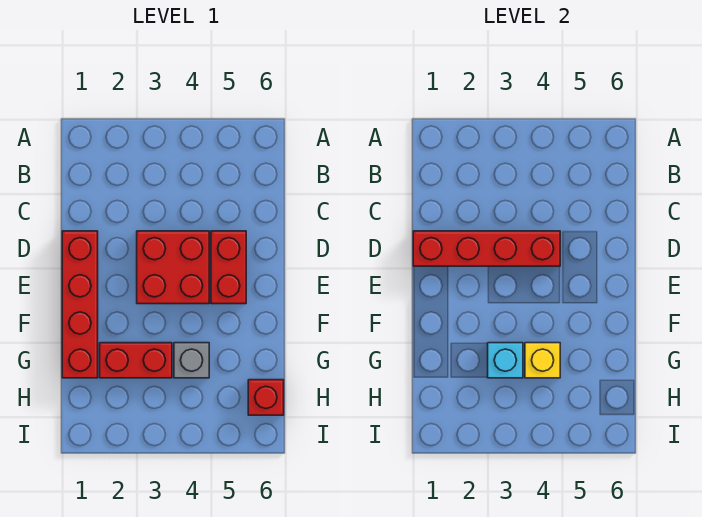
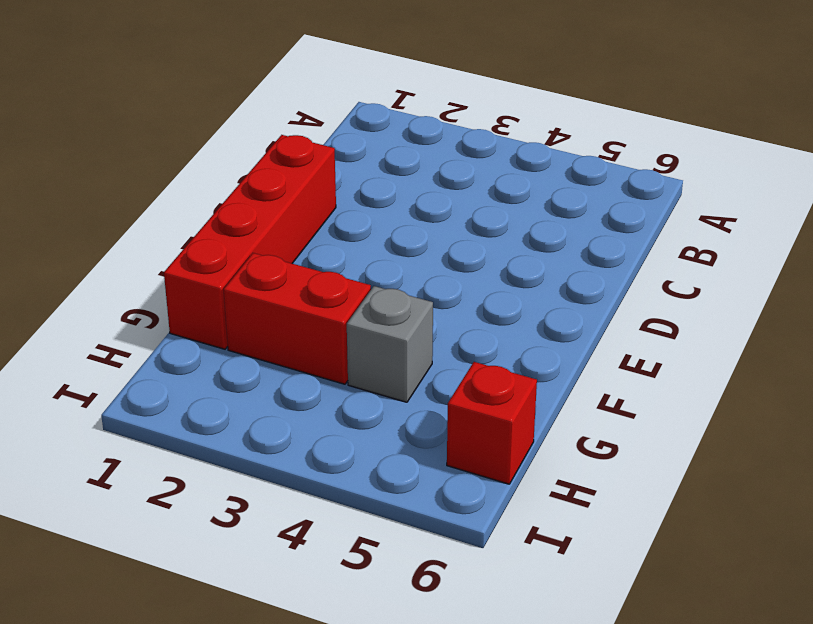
none -> red 2x2 brick [137,231,209,304]
none -> red 1x2 brick [211,231,246,304]

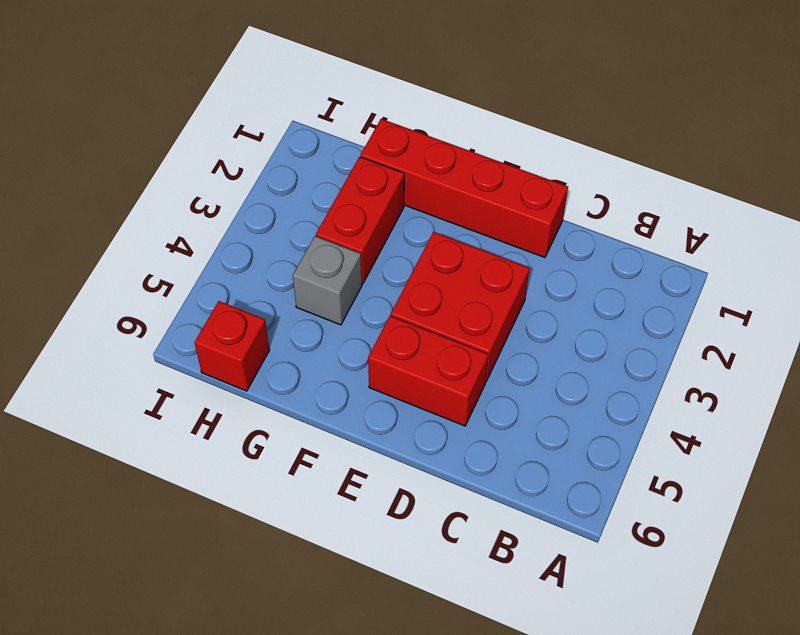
none -> red 1x4 brick [413,231,560,266]
none -> cyan 1x1 brick [488,343,523,378]

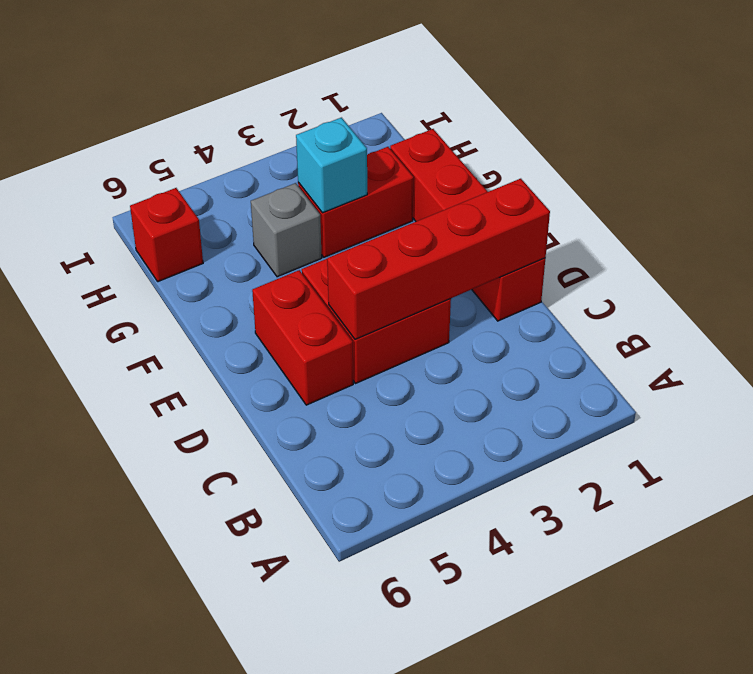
none -> yellow 1x1 brick [525,343,560,378]

